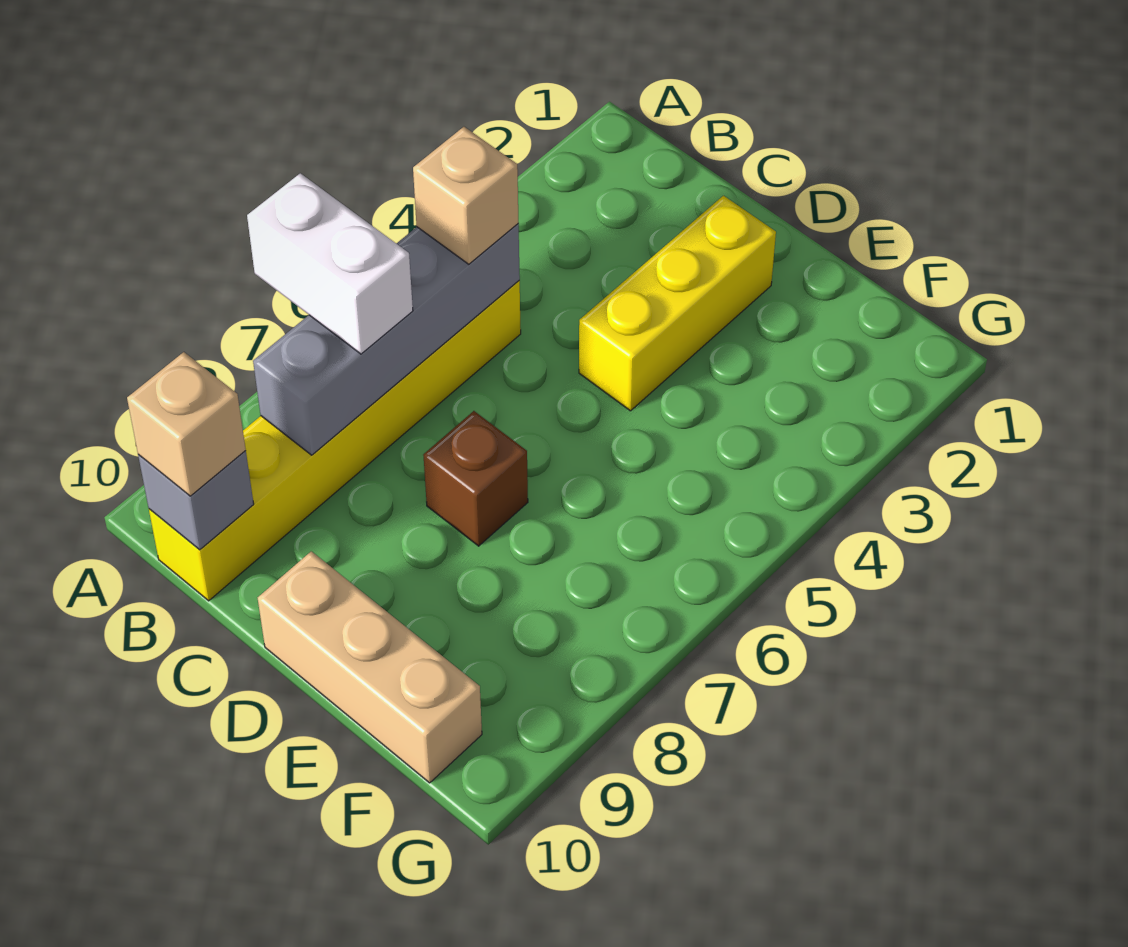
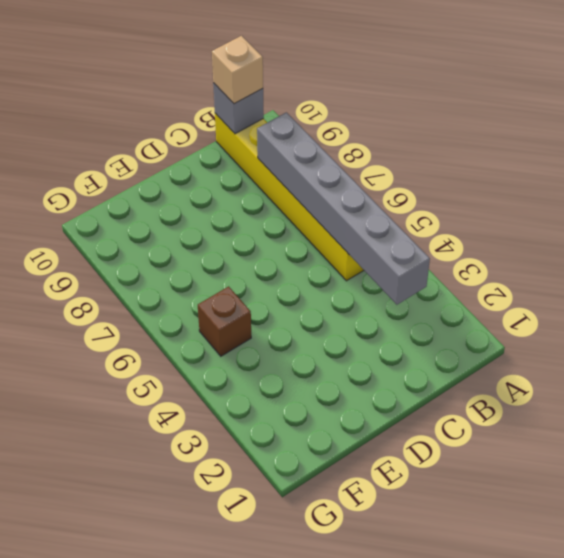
grey 1x6 brick [257,112,430,305] -> grey 1x4 brick [253,224,520,455]
brown 1x1 brick [198,286,251,356] -> brown 1x1 brick moved to [423,411,528,546]
none -> yellow 1x3 brick [579,196,776,411]
none -> tan 1x3 brick [258,551,482,783]

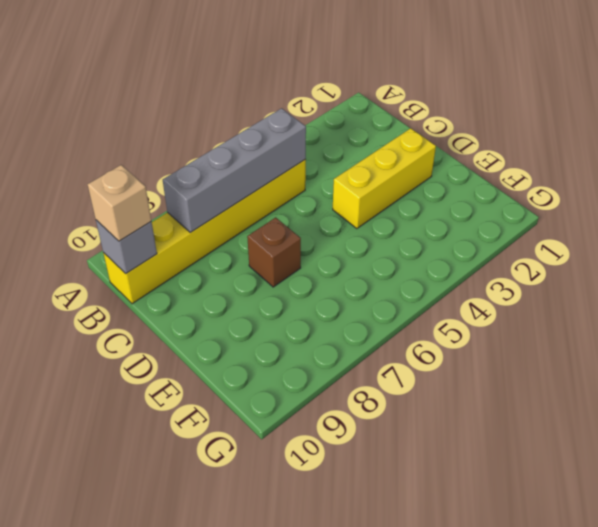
none -> tan 1x3 brick [258,551,482,783]
none -> white 1x2 brick [247,173,413,354]

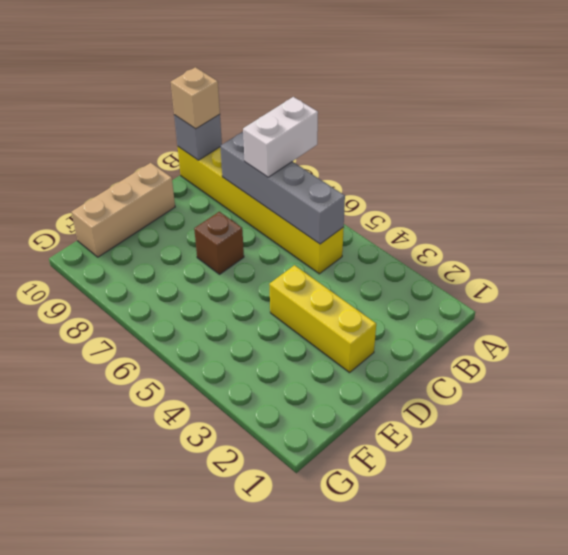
none -> tan 1x1 brick [413,127,519,264]

